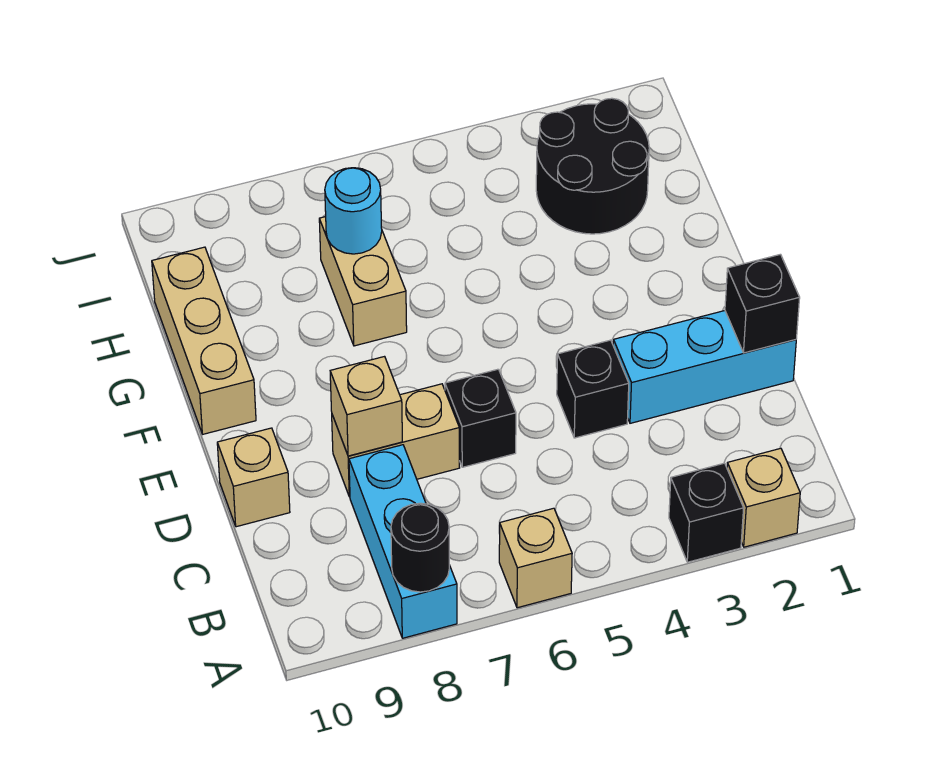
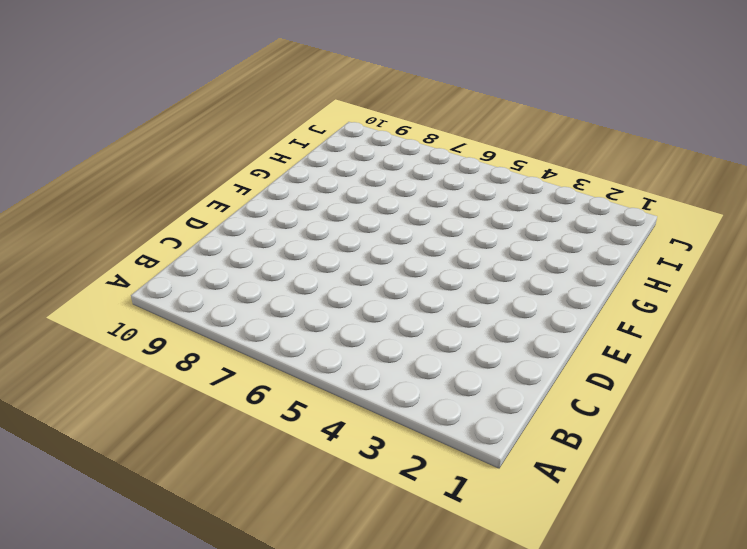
none -> tan 1x1 brick [727,448,800,547]
none -> black 1x1 brick [669,463,744,562]
none -> tan 1x1 brick [499,508,572,608]

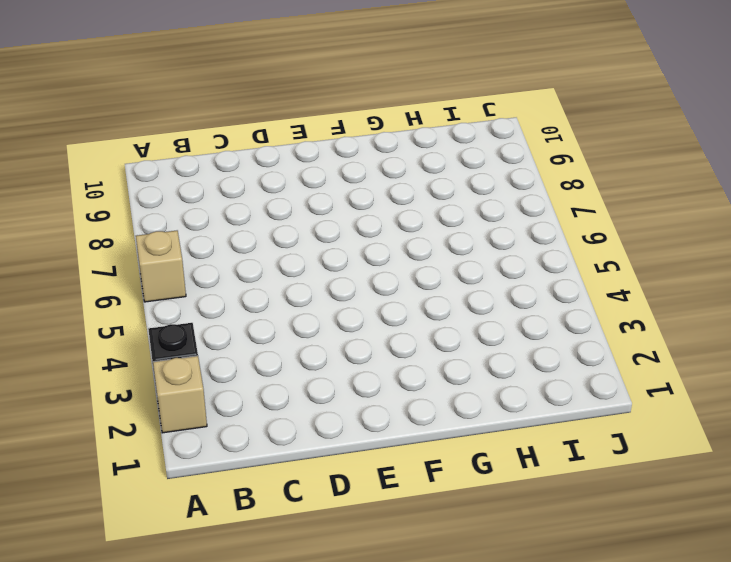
none -> cyan 1x3 brick [349,445,457,638]
none -> cyan 1x3 brick [613,311,796,423]
none -> black 1x1 brick [557,340,629,438]

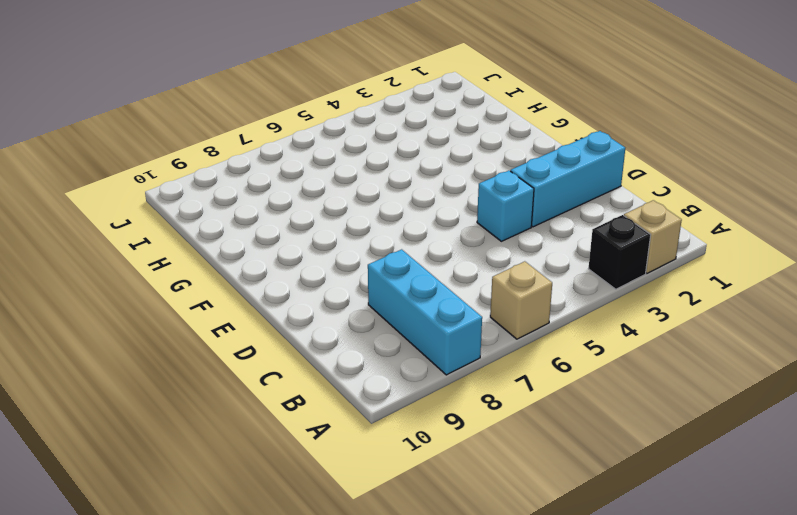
cyan 1x1 brick [477,171,534,241] -> black 1x1 brick [557,340,629,438]
none -> black 1x1 brick [445,369,516,467]
none -> tan 1x2 brick [332,384,460,497]
none -> tan 1x1 brick [217,428,290,527]

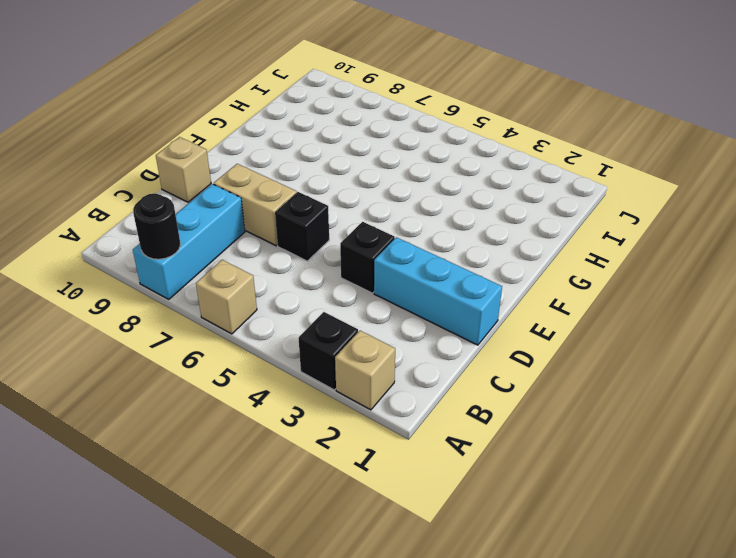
none -> tan 1x3 brick [152,247,256,434]
none -> tan 1x2 brick [319,217,407,346]
none -> black 2x2 round brick [536,98,649,234]

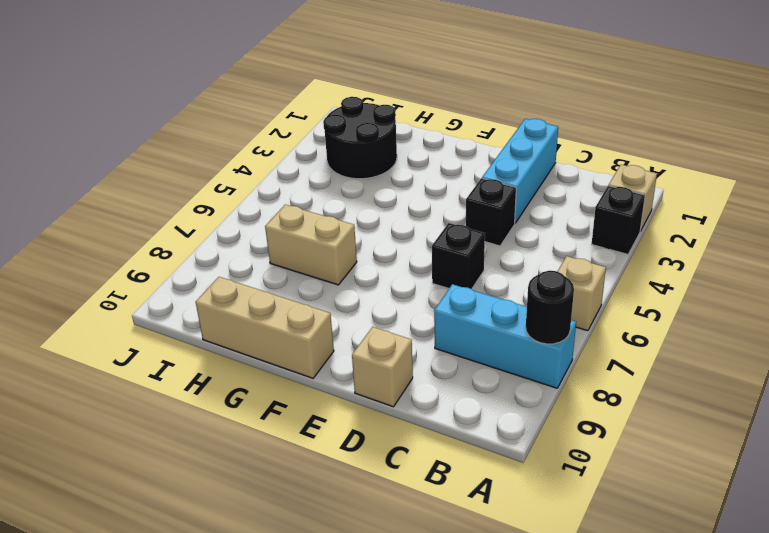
none -> tan 1x2 brick [332,384,460,497]
none -> black 1x1 brick [725,254,800,353]
none -> tan 1x1 brick [330,357,402,456]

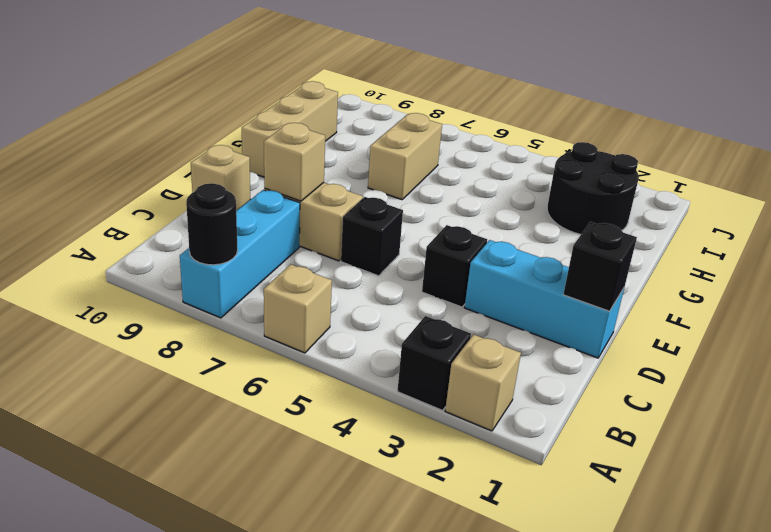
none -> cyan 1x1 round brick [325,168,382,254]

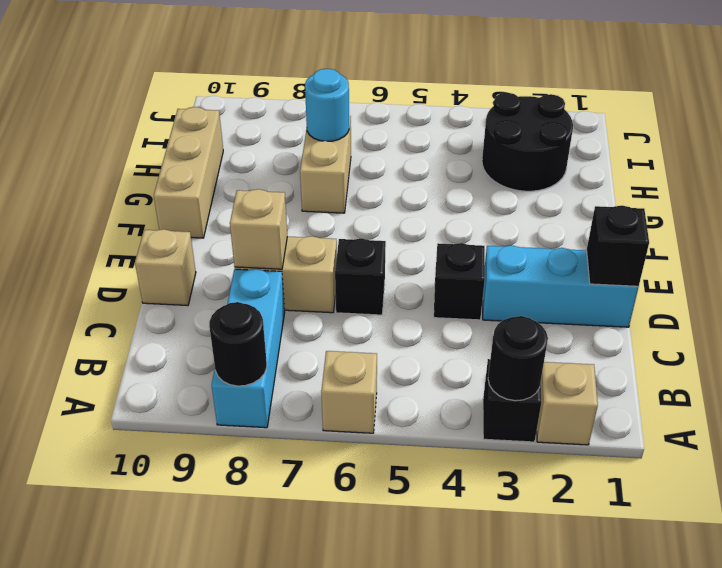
black 1x1 round brick [488,316,548,401] -> none

